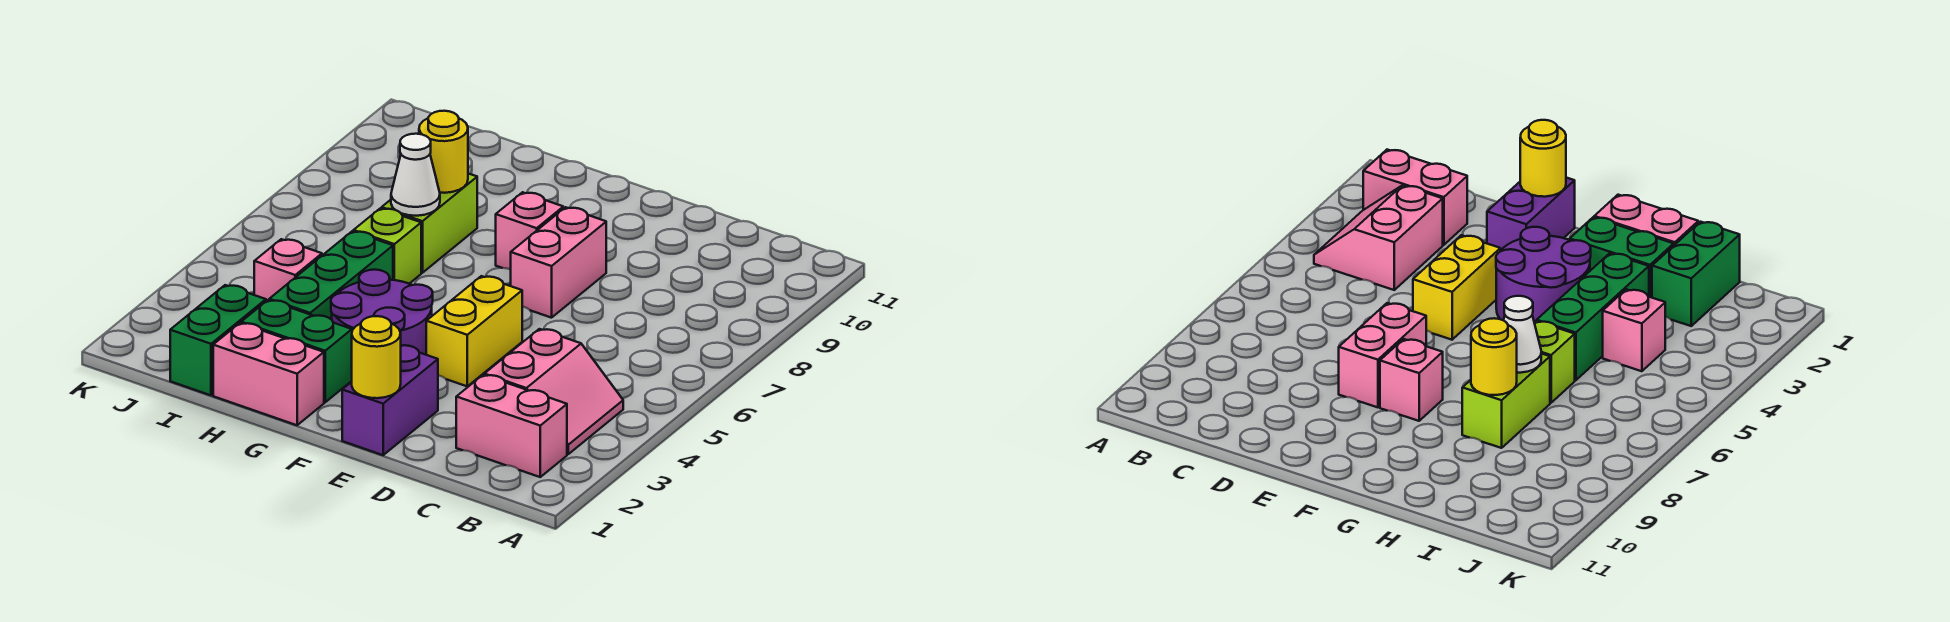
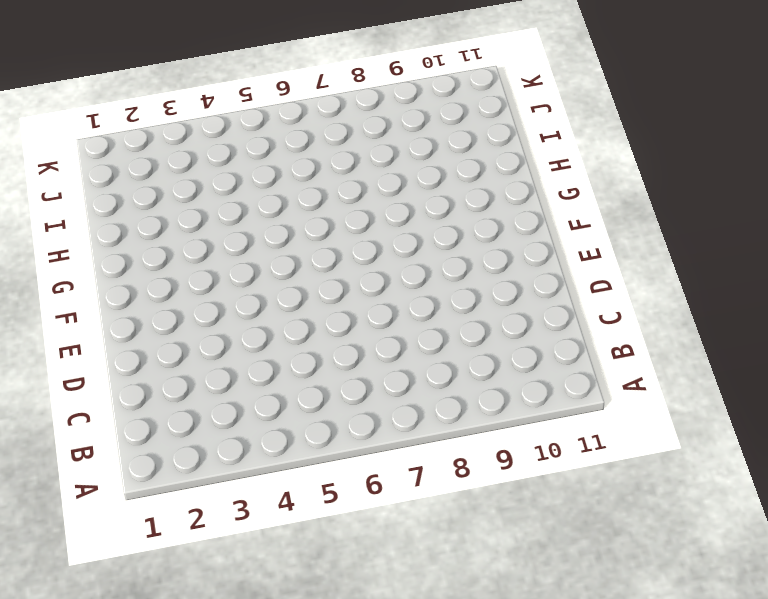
none -> pink 1x2 brick [456,375,567,477]
none -> pink 2x2 slope [484,329,623,454]
none -> purple 1x2 brick [342,345,438,455]

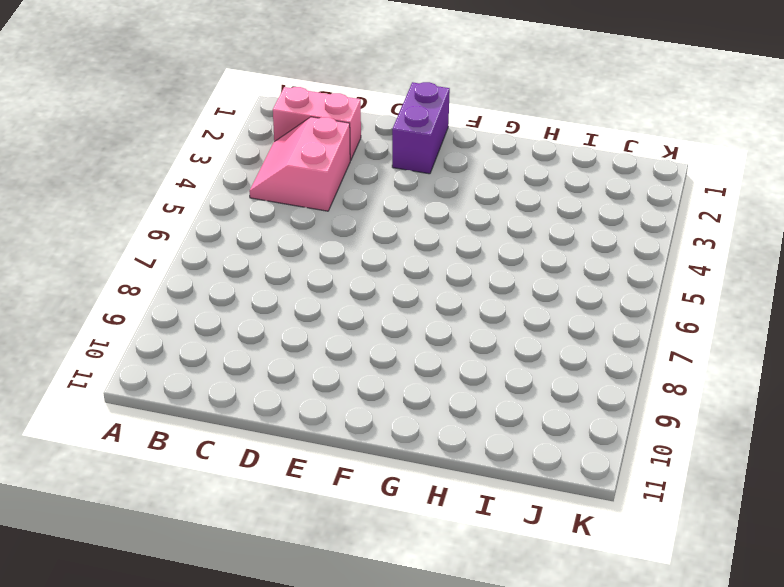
none -> yellow 1x2 brick [426,276,522,386]
none -> pink 1x2 brick [511,207,606,318]
none -> purple 2x2 round brick [331,270,433,355]

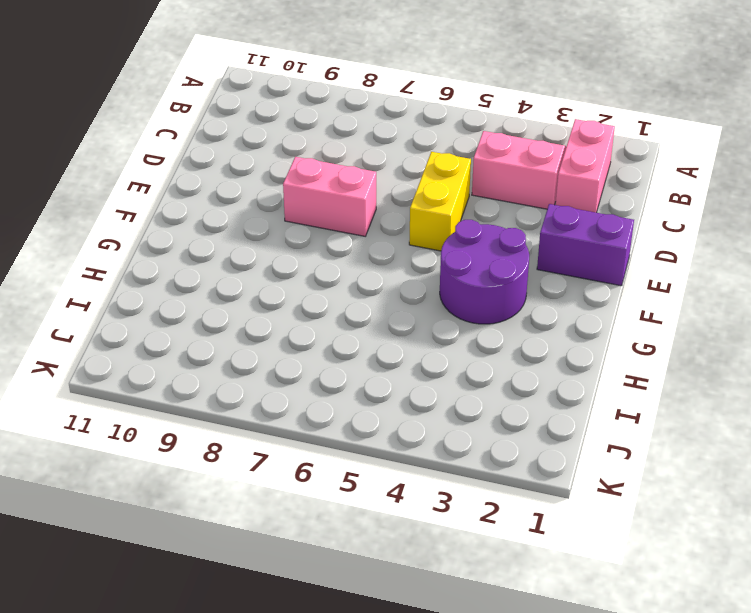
yellow 1x2 brick [409,152,471,251] -> yellow 1x2 brick turned to [426,276,522,386]
none -> pink 1x1 brick [496,192,563,270]
none -> pink 1x2 brick [213,323,324,425]
none -> green 1x2 brick [241,300,352,402]

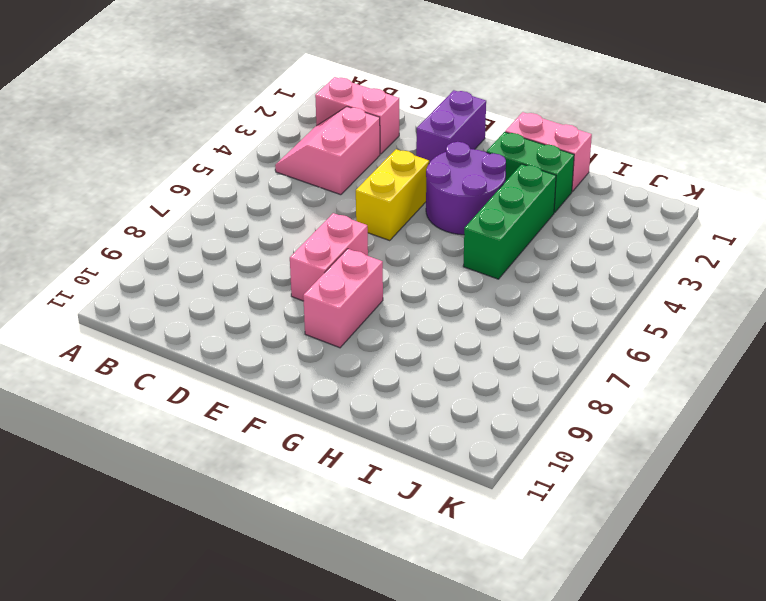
pink 1x2 brick [303,249,383,348] -> pink 1x1 brick [496,192,563,270]
none -> lime 1x1 brick [354,208,421,284]
none -> lime 1x2 brick [382,173,477,273]
none -> green 1x2 brick [170,285,266,395]

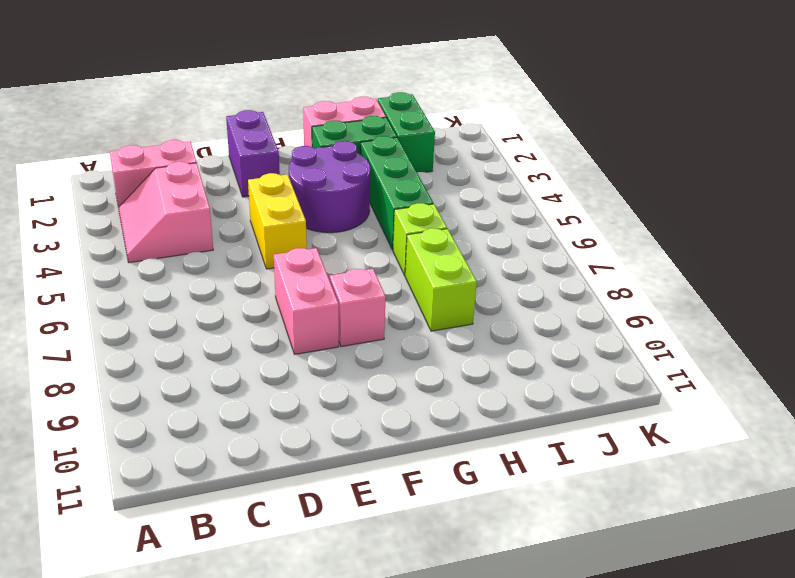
none -> pink 1x1 brick [254,239,322,301]
none -> yellow 1x1 round brick [352,316,401,398]
none -> white 1x1 cone [391,134,440,216]

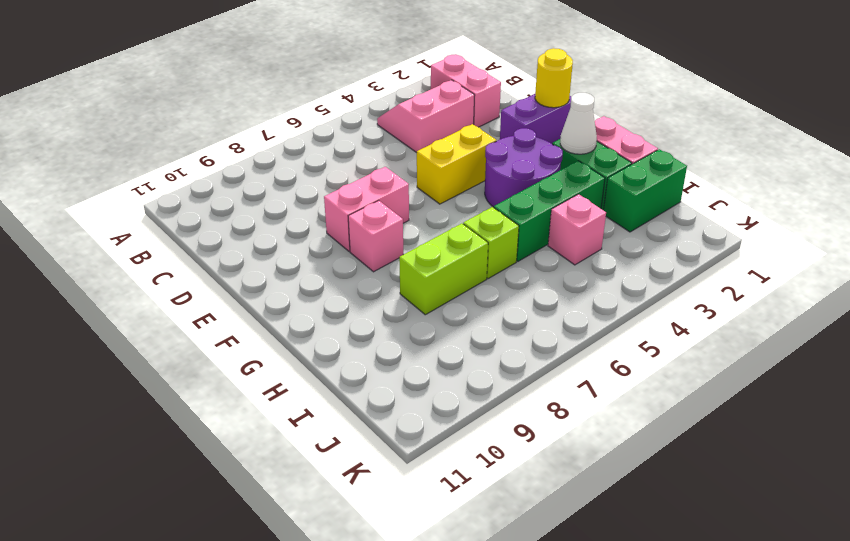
white 1x1 cone [560,93,597,154] -> white 1x1 cone moved to [391,134,440,216]
none -> yellow 1x1 round brick [419,111,468,193]

